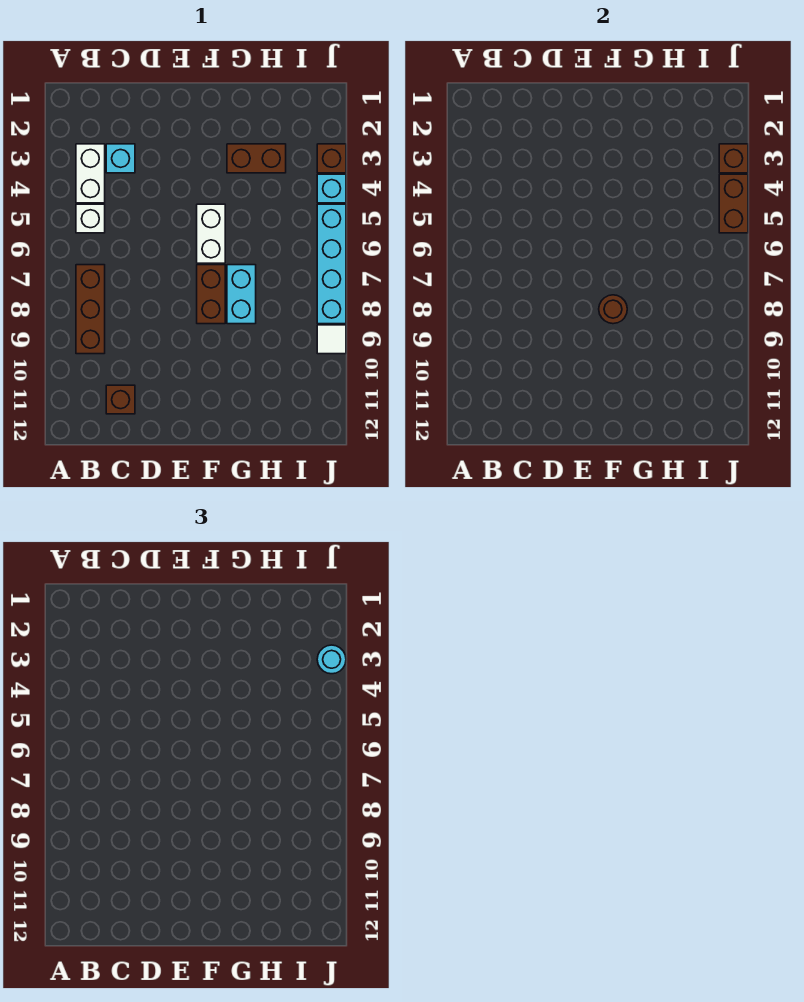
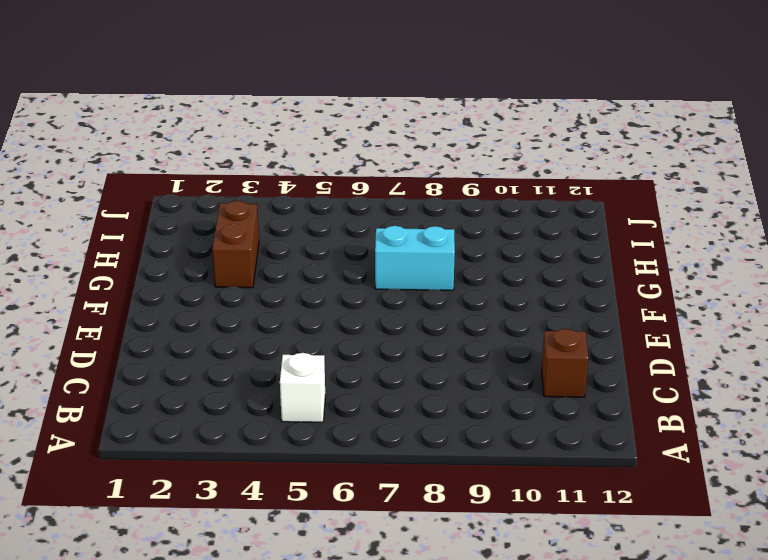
none -> white 1x2 brick [76,144,105,203]
none -> brown 1x3 brick [76,265,105,354]
none -> cyan 1x1 brick [106,144,135,173]

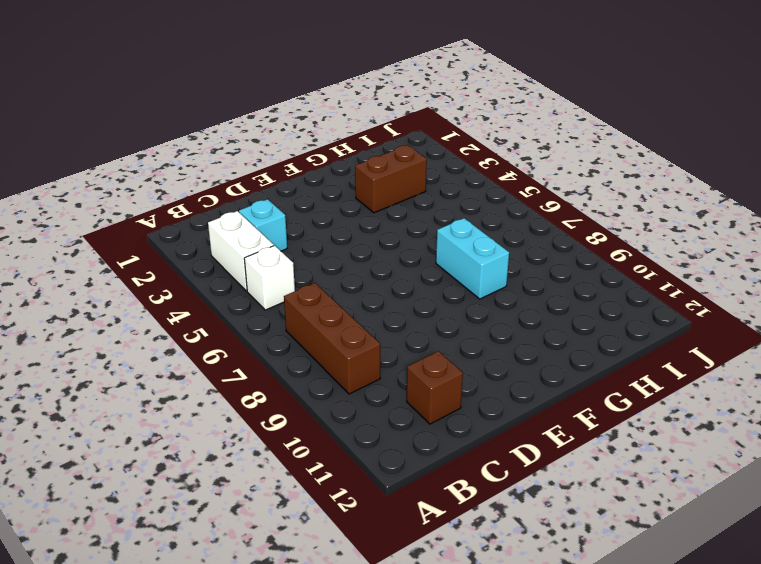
none -> white 1x2 brick [197,204,225,263]
none -> brown 1x2 brick [197,265,225,324]
none -> brown 1x1 brick [317,144,346,173]

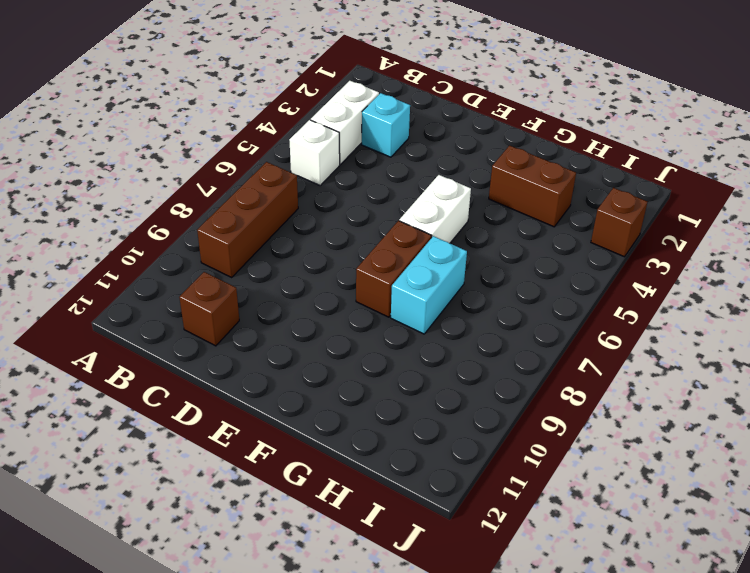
none -> cyan 1x1 brick [317,174,346,203]
none -> cyan 1x4 brick [317,204,346,324]
none -> white 1x1 tile [317,325,346,354]

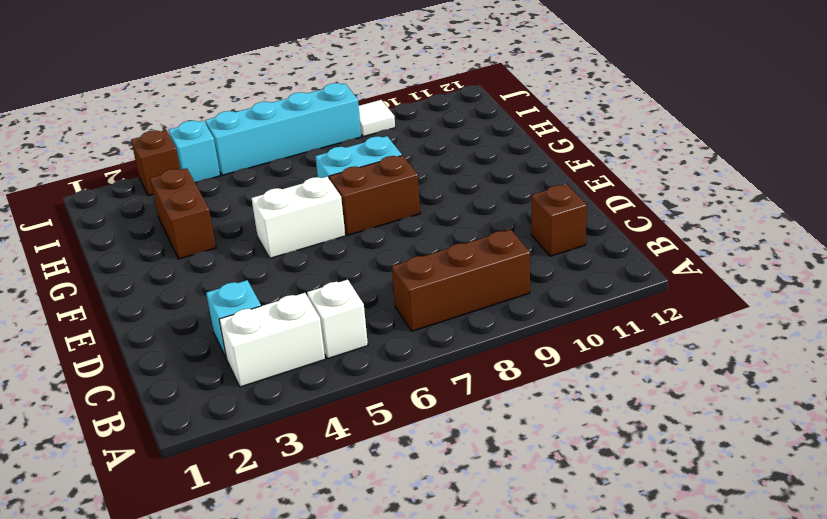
none -> brown 1x1 round brick [599,295,627,324]
none -> brown 1x1 brick [719,144,748,173]
none -> brown 1x2 brick [719,174,748,233]

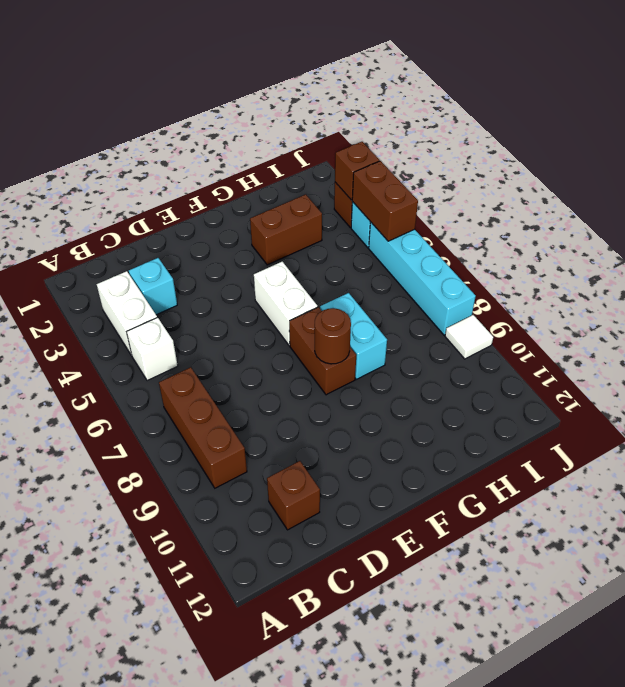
none -> cyan 1x1 round brick [317,645,346,674]

